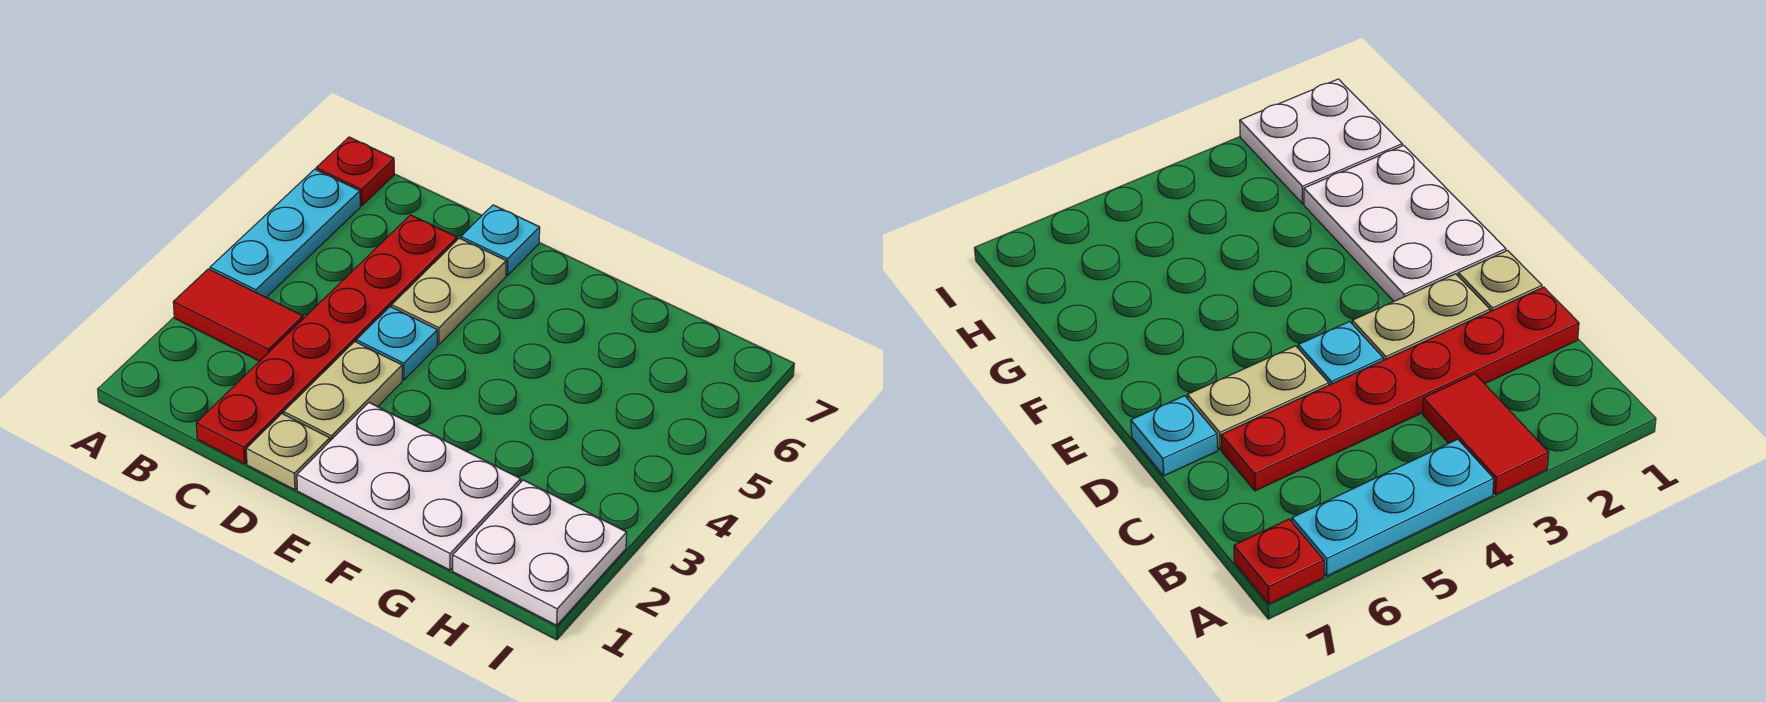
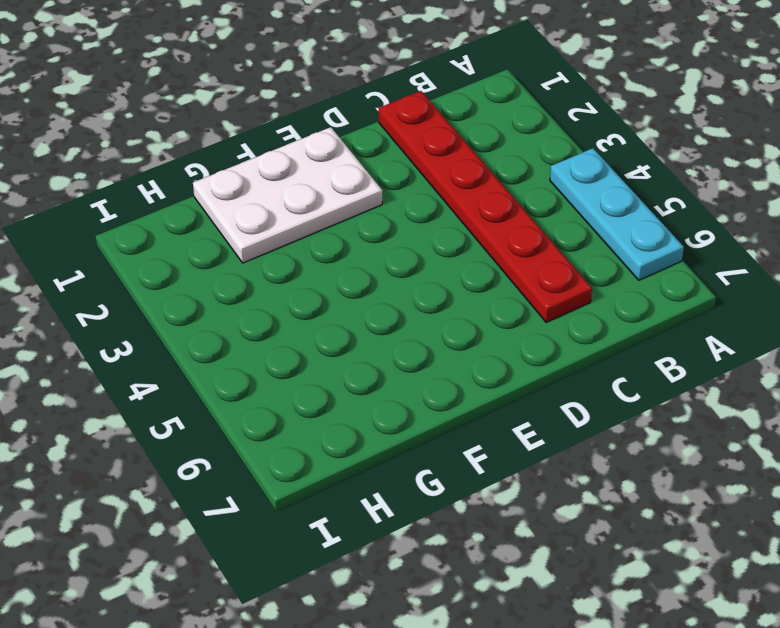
none -> red 1x2 tile [173,269,303,361]
none -> red 1x1 plate [316,137,394,206]

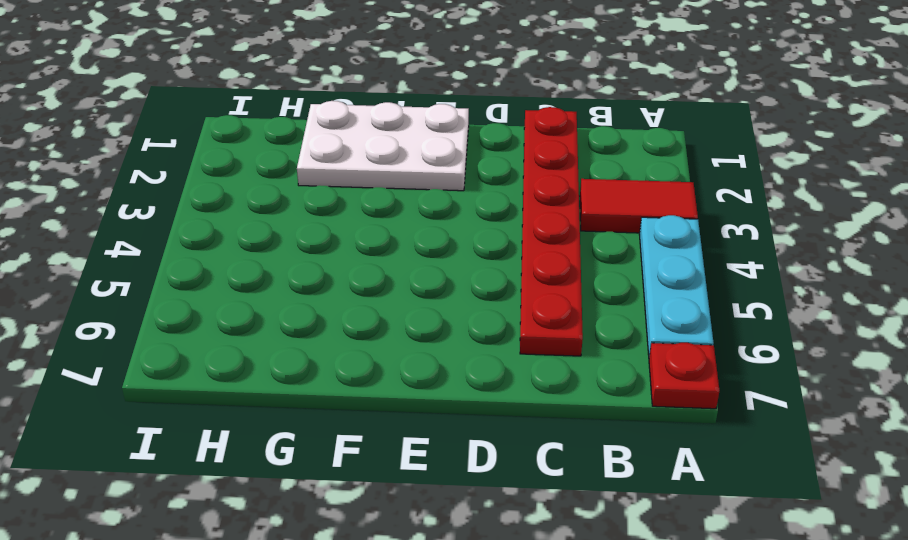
none -> tan 1x1 plate [246,414,330,490]
none -> tan 1x2 plate [284,342,402,441]

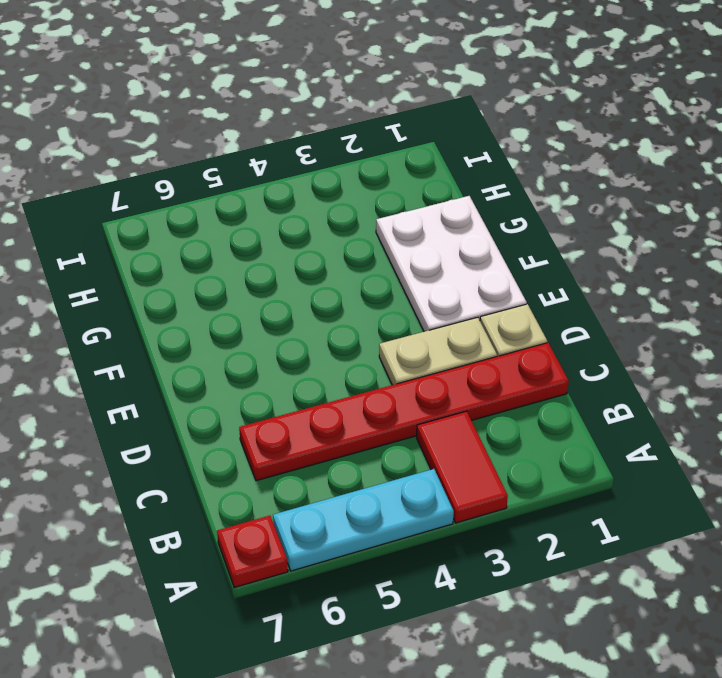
none -> cyan 1x1 plate [356,307,437,380]
none -> tan 1x2 plate [392,238,506,344]

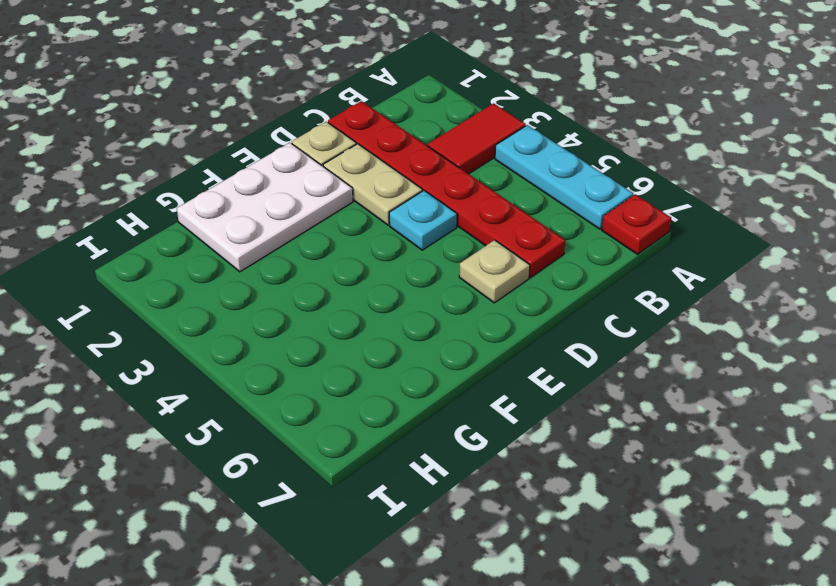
tan 1x1 plate [459,240,530,303] -> tan 1x2 plate [392,238,506,344]
none -> cyan 1x1 plate [461,205,540,275]
none -> white 2x2 plate [453,480,627,625]

